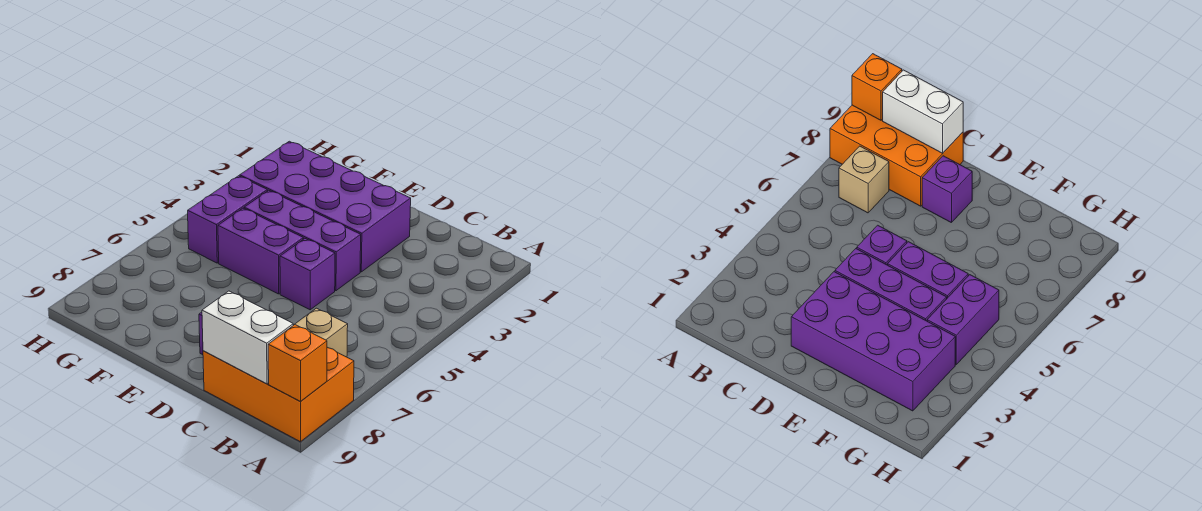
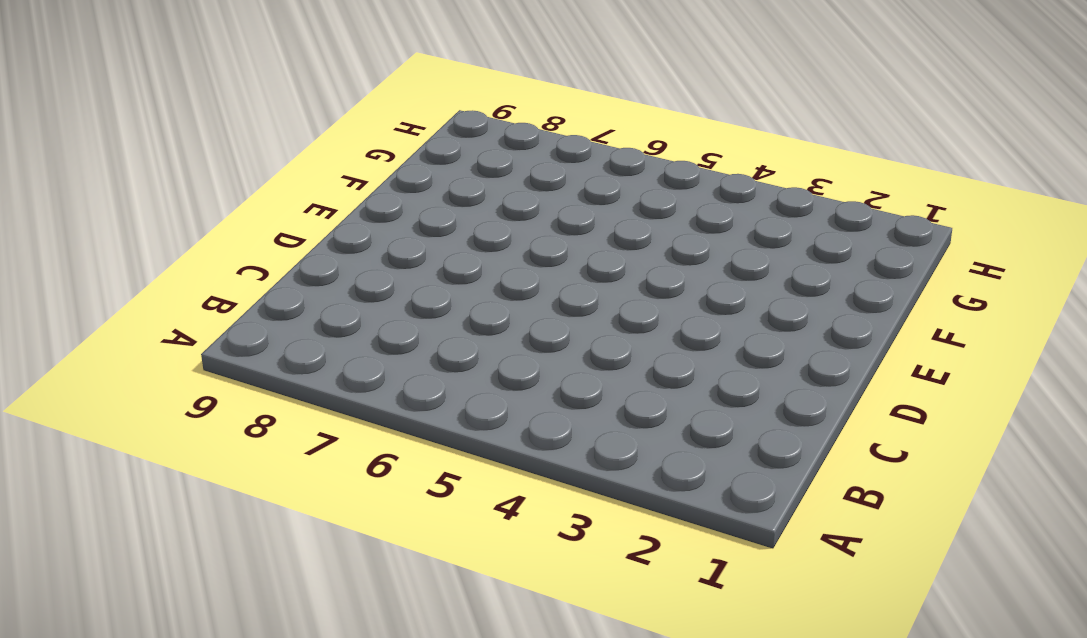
none -> orange 2x3 brick [203,348,354,442]
none -> tan 1x1 brick [294,308,348,357]

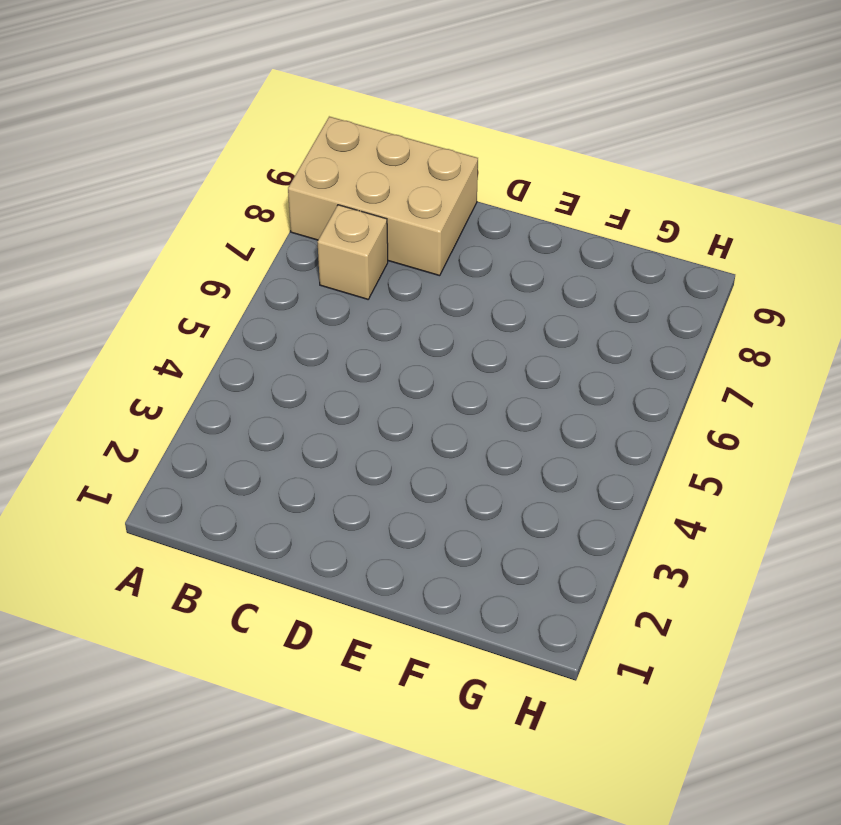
tan 2x3 brick [288,117,478,276] -> orange 2x3 brick [203,348,354,442]
none -> purple 2x4 brick [240,141,411,272]
none -> purple 1x3 brick [244,190,361,291]

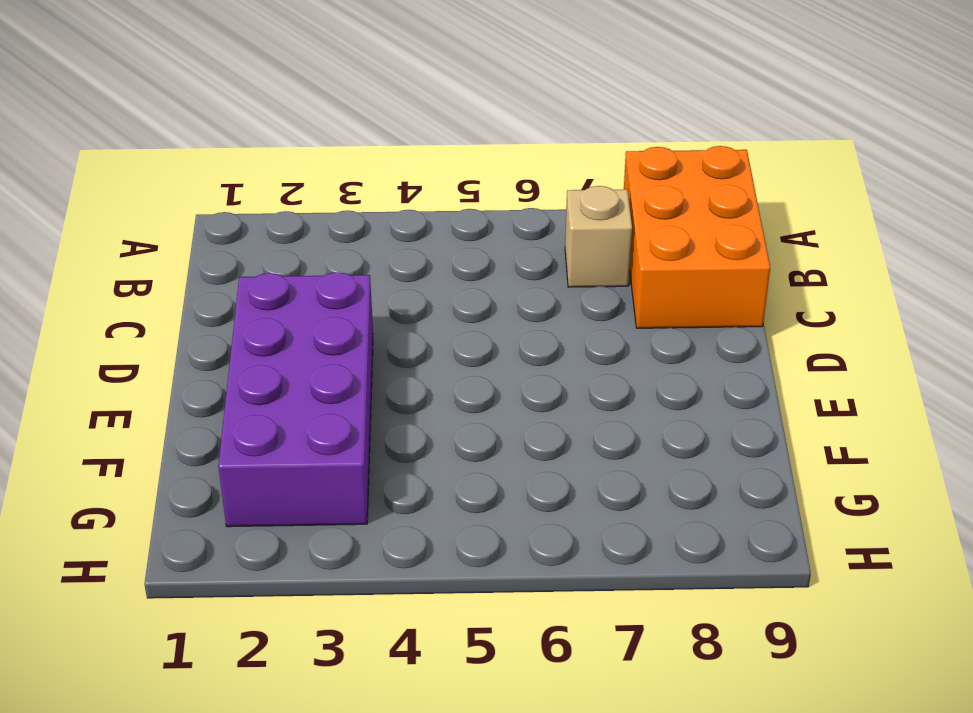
none -> purple 1x3 brick [244,190,361,291]
none -> purple 1x1 brick [280,239,335,310]

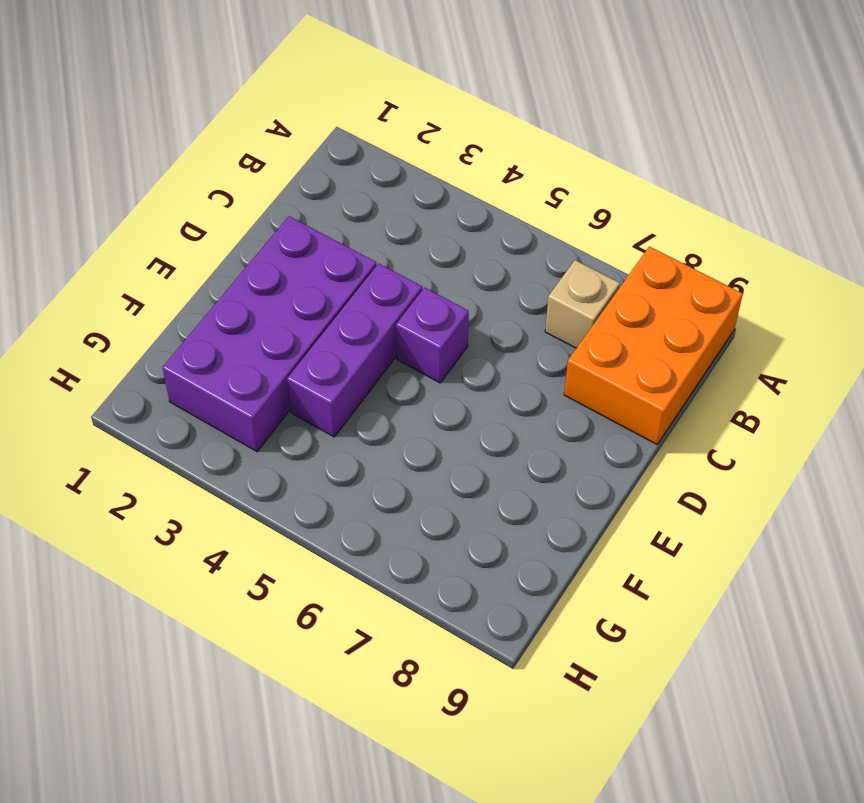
none -> purple 1x1 brick [922,156,972,223]
none -> purple 1x2 brick [218,208,303,294]

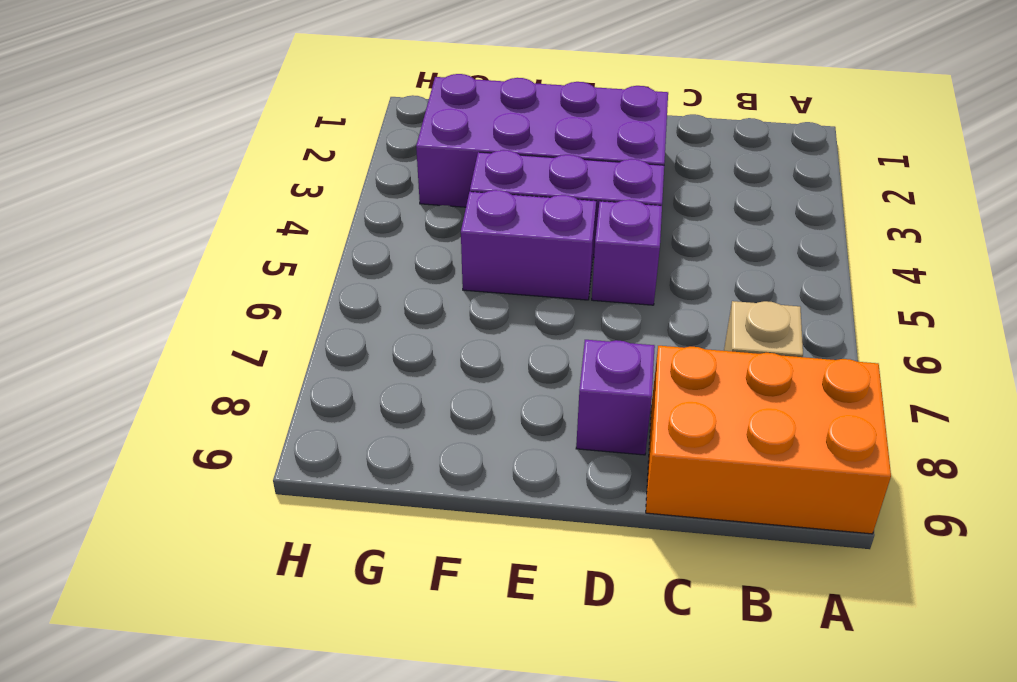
none -> purple 1x2 brick [188,176,267,263]
none -> orange 1x1 brick [268,325,327,402]

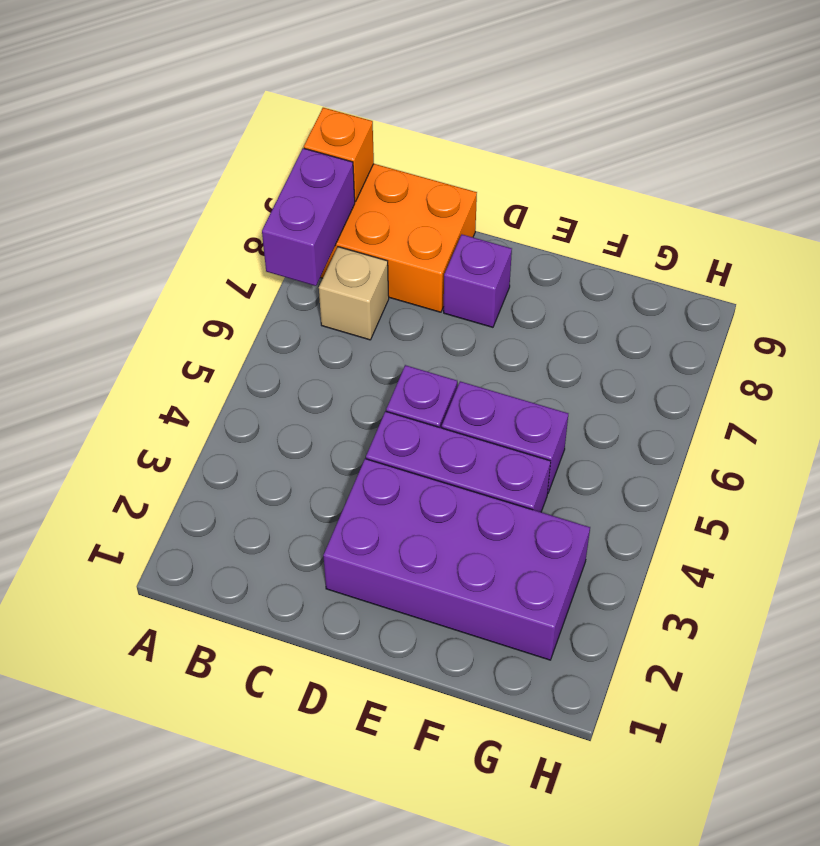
purple 1x2 brick [262,148,355,286] -> purple 1x2 brick moved to [188,176,267,263]
none -> white 1x2 brick [202,291,293,384]

